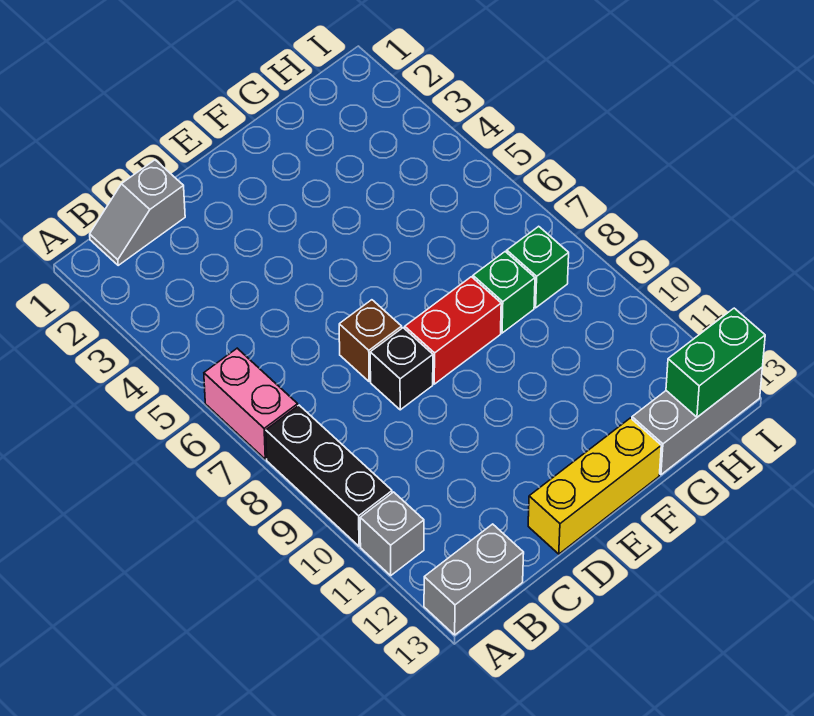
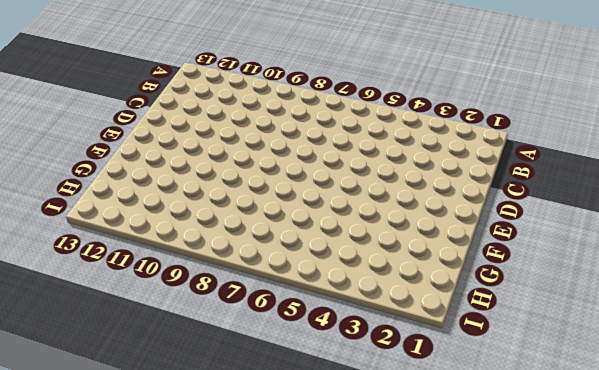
none -> pink 1x2 brick [204,348,298,459]
none -> black 1x3 brick [266,405,392,546]
none -> grey 1x1 brick [360,492,424,575]

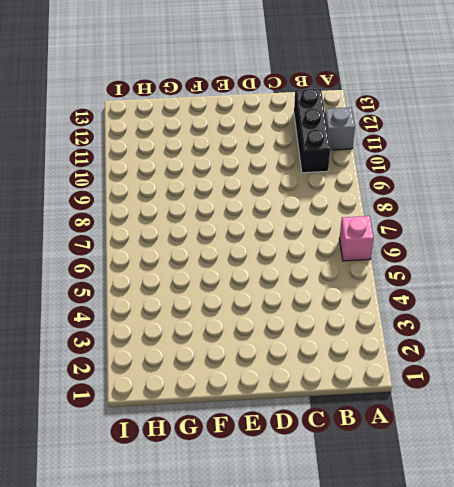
pink 1x1 brick [339,216,374,261] -> pink 1x2 brick [204,348,298,459]
black 1x3 brick [294,89,330,173] -> black 1x3 brick moved to [266,405,392,546]
none -> grey 1x2 brick [424,524,524,635]
none -> grey 1x2 slope [90,160,185,265]
none -> brown 1x1 brick [339,300,402,382]

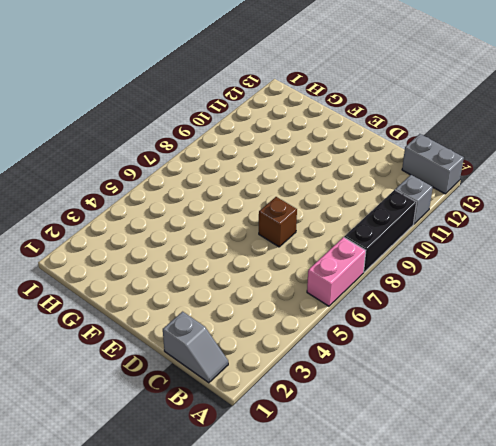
none -> black 1x1 brick [370,328,433,410]
none -> yellow 1x3 brick [528,418,661,554]
none -> red 1x2 brick [405,277,501,384]

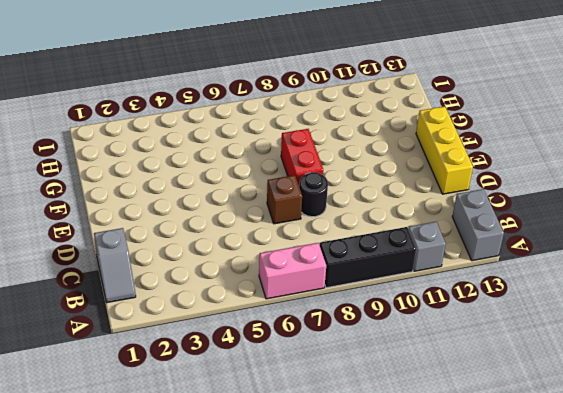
black 1x1 round brick [299,172,328,217] -> black 1x1 brick [370,328,433,410]
none -> green 1x1 brick [473,252,535,333]
none -> grey 1x3 brick [632,368,762,475]
none -> green 1x1 brick [507,226,569,308]

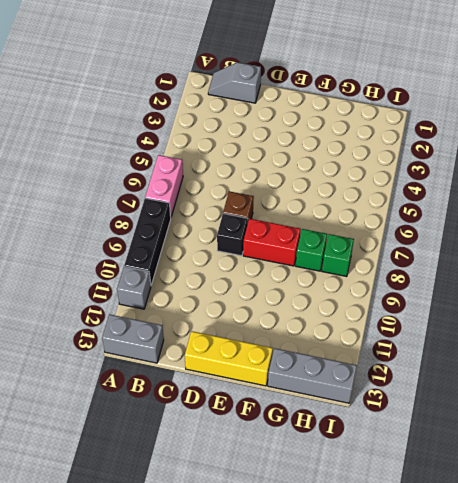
none -> green 1x2 brick [666,308,765,417]

